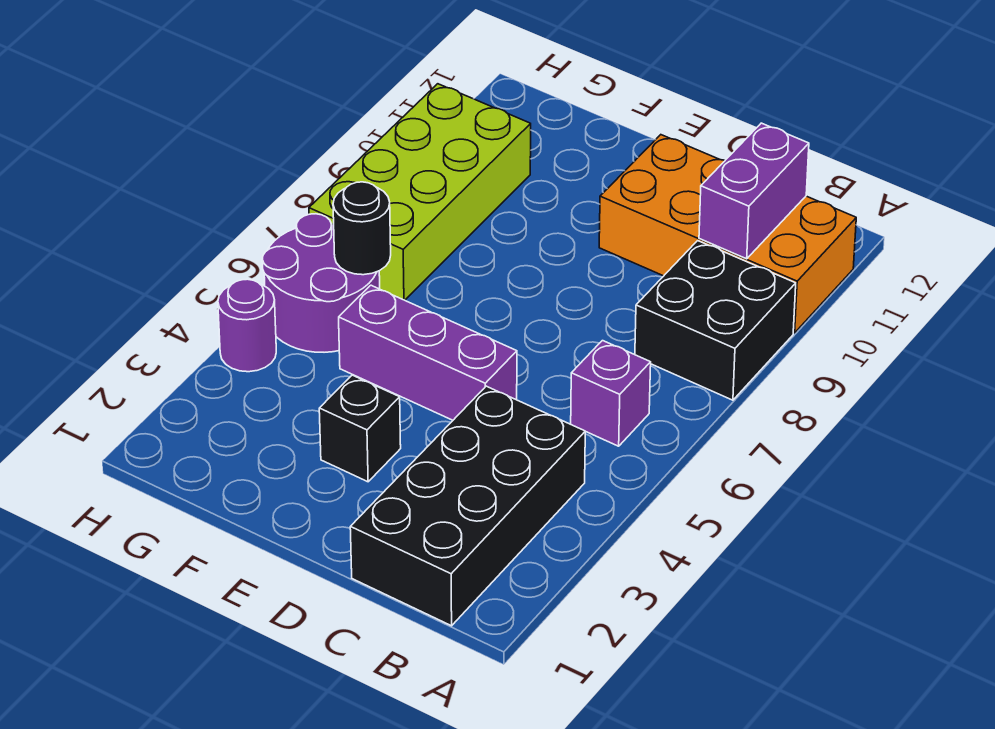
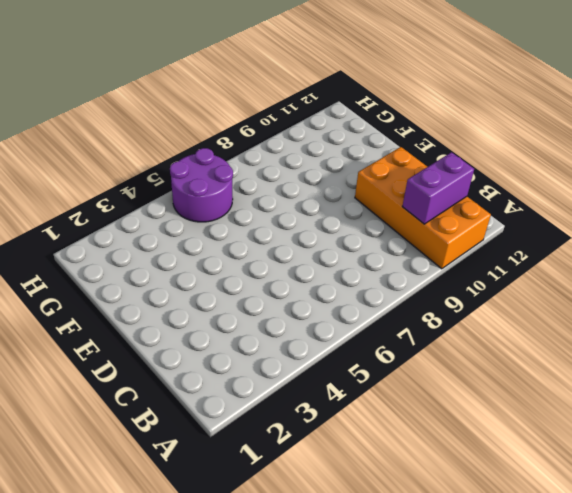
none -> black 2x2 brick [635,241,796,400]
none -> black 2x4 brick [350,386,585,626]

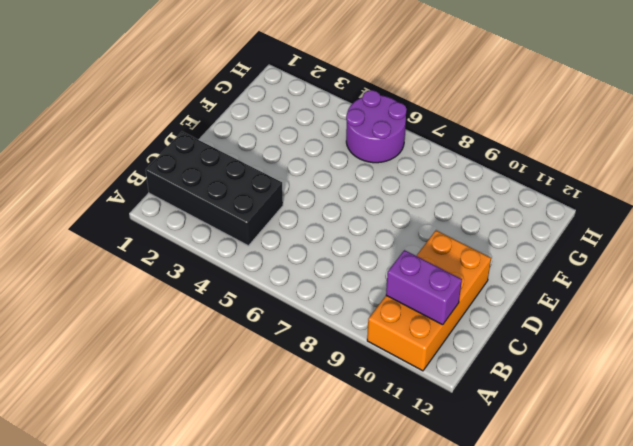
none -> black 2x2 brick [635,241,796,400]
none -> purple 1x1 brick [571,341,651,446]

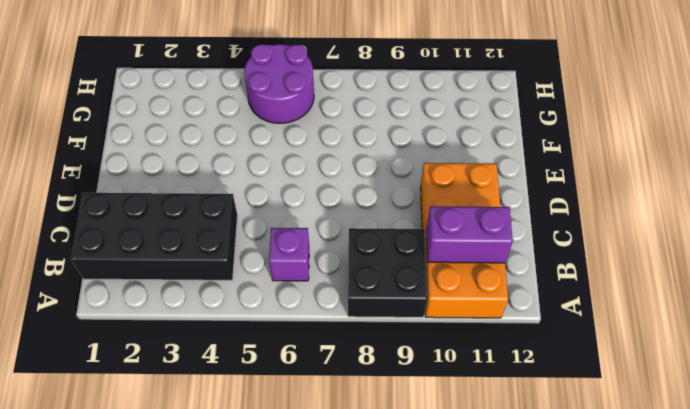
none -> purple 1x3 brick [339,285,517,420]
none -> black 1x1 brick [319,375,401,482]

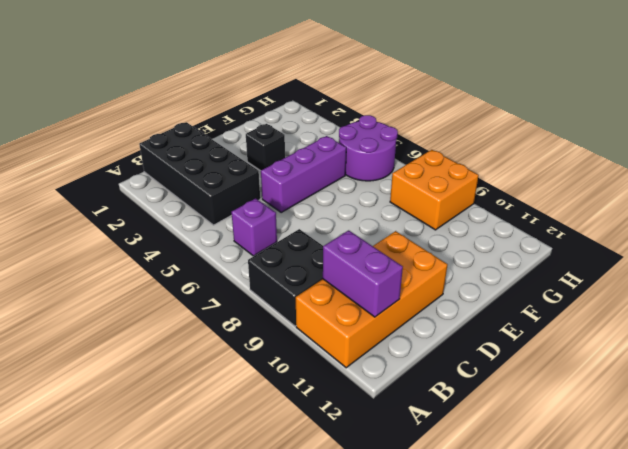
orange 2x2 brick [390,150,479,230] -> lime 2x4 brick [309,84,531,300]
none -> purple 1x1 round brick [218,279,276,372]
none -> black 1x1 round brick [333,182,391,275]

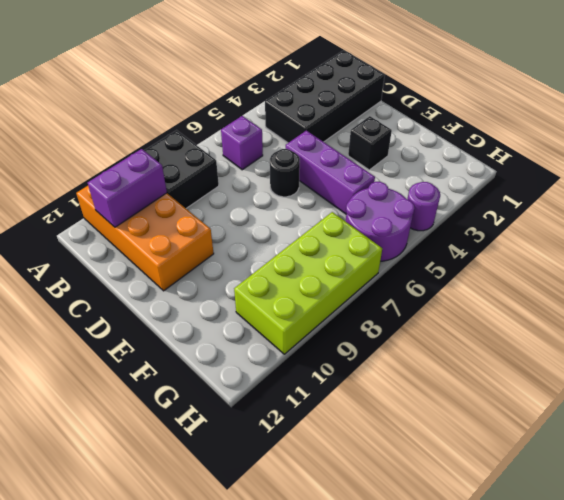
black 1x1 round brick [270,149,300,197] -> black 1x1 round brick moved to [333,182,391,275]

